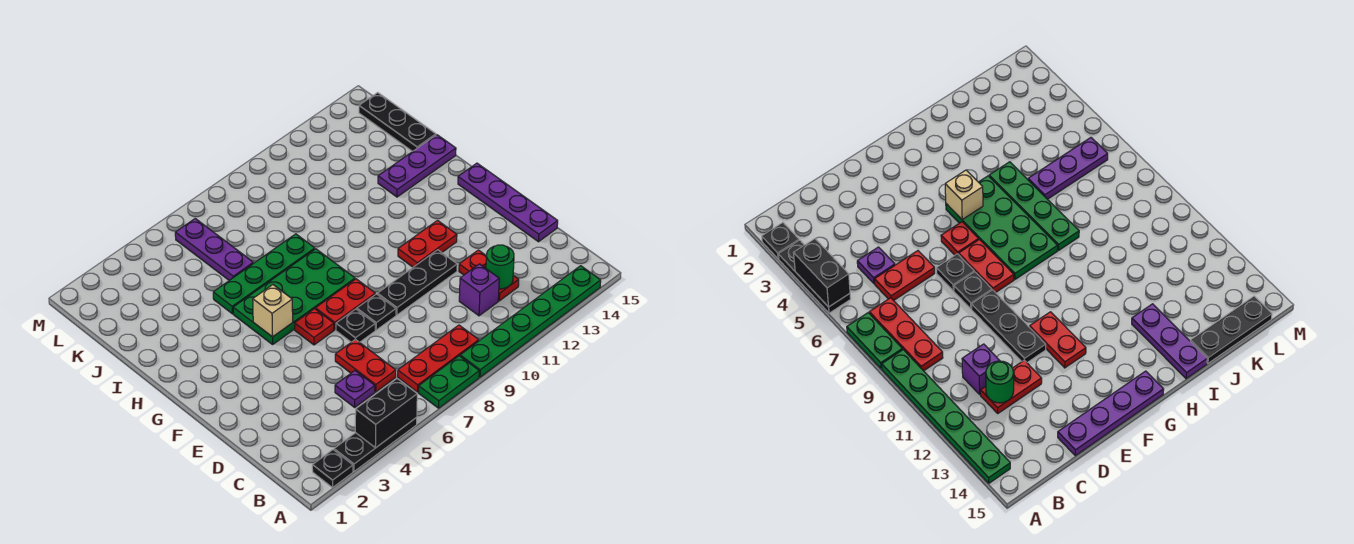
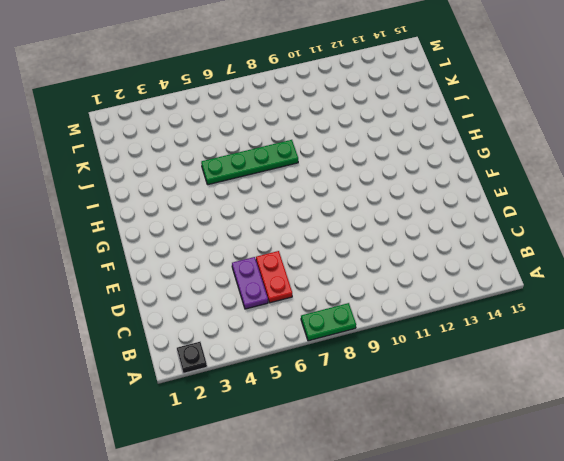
purple 1x2 plate [232,257,268,309] -> purple 1x1 plate [335,371,375,407]
none -> black 1x3 plate [334,418,417,471]
none -> green 1x6 plate [460,266,601,377]
none -> red 1x3 plate [398,325,479,392]

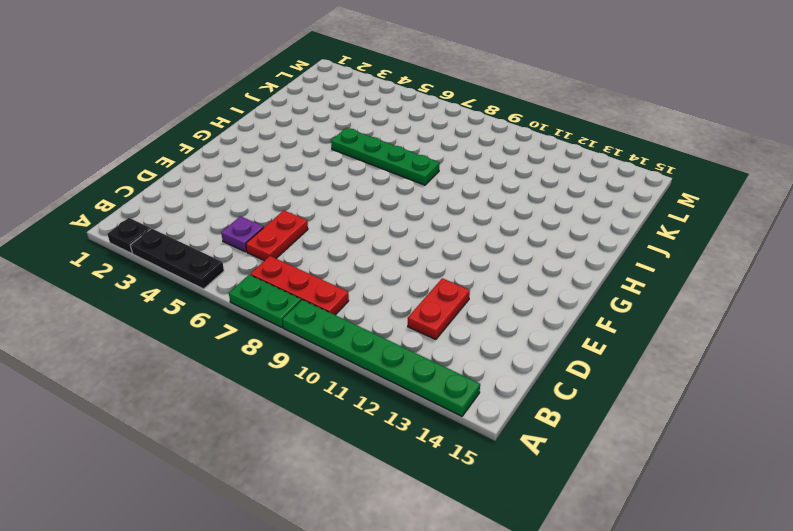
none -> purple 1x1 brick [459,264,499,316]
none -> purple 1x4 plate [458,163,558,242]
none -> black 1x1 plate [336,309,375,342]

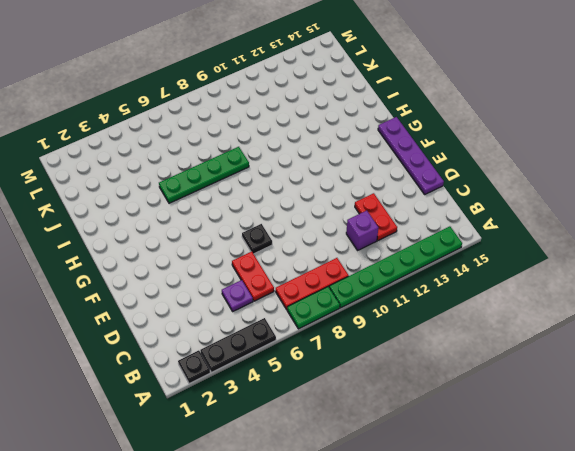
none -> black 1x1 plate [357,294,396,330]
none -> black 1x3 plate [377,250,457,315]
none -> red 1x1 plate [295,309,334,345]

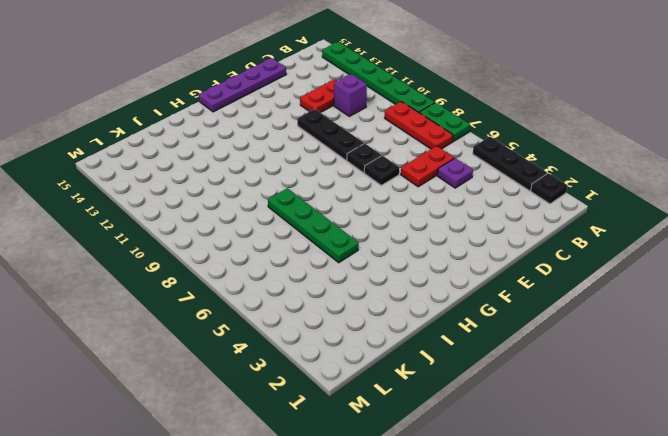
none -> red 1x1 plate [295,309,334,345]
none -> red 1x2 plate [316,279,375,330]
none -> red 1x2 plate [398,221,457,267]

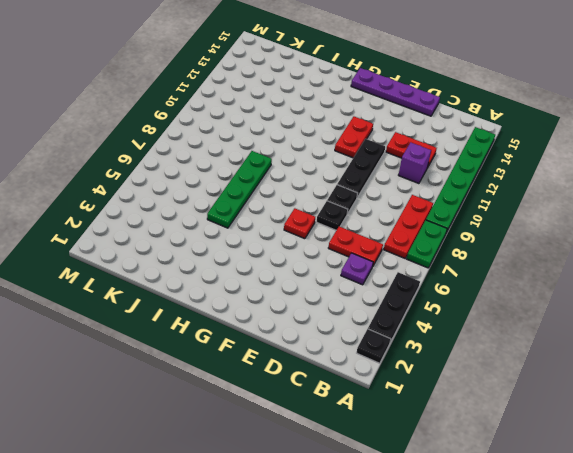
none -> red 1x2 plate [316,279,375,330]
none -> green 2x4 plate [233,249,355,344]
none -> purple 1x3 plate [378,135,456,197]

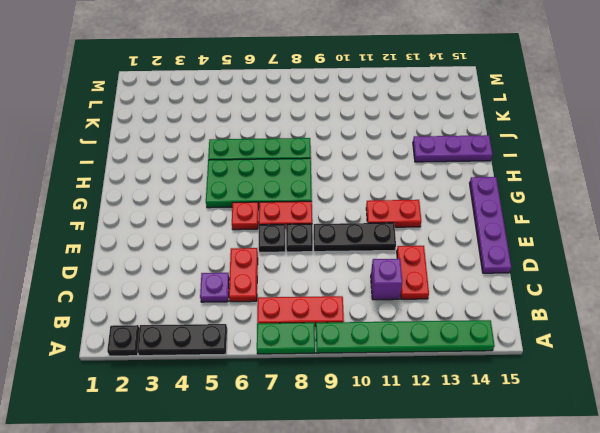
none -> purple 1x3 plate [175,219,253,280]
none -> black 1x3 plate [359,93,436,152]
none -> black 1x2 brick [355,379,417,448]

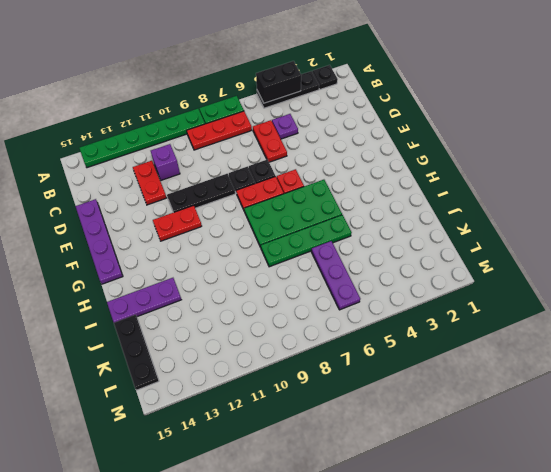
none -> green 1x1 round brick [486,245,514,289]
none -> tan 1x1 brick [253,285,293,337]

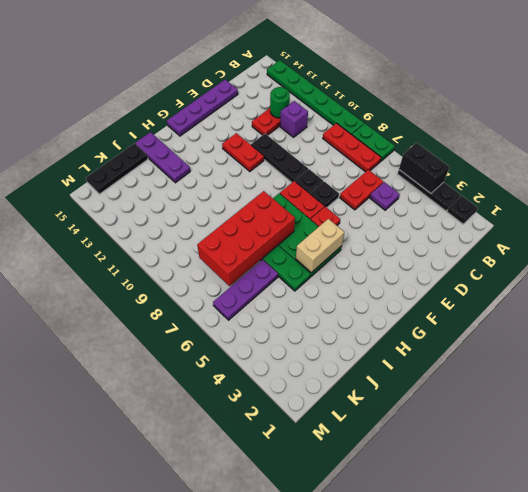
tan 1x2 brick [296,219,344,273] -> tan 1x1 brick [253,285,293,337]
red 2x4 brick [197,191,295,286] -> none

